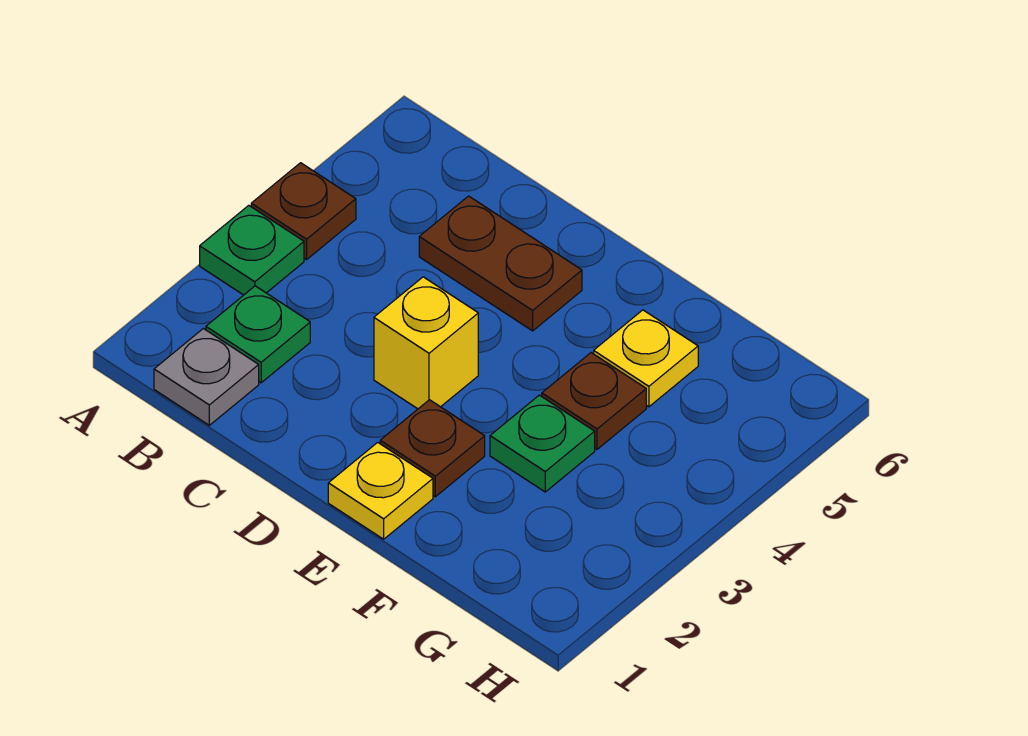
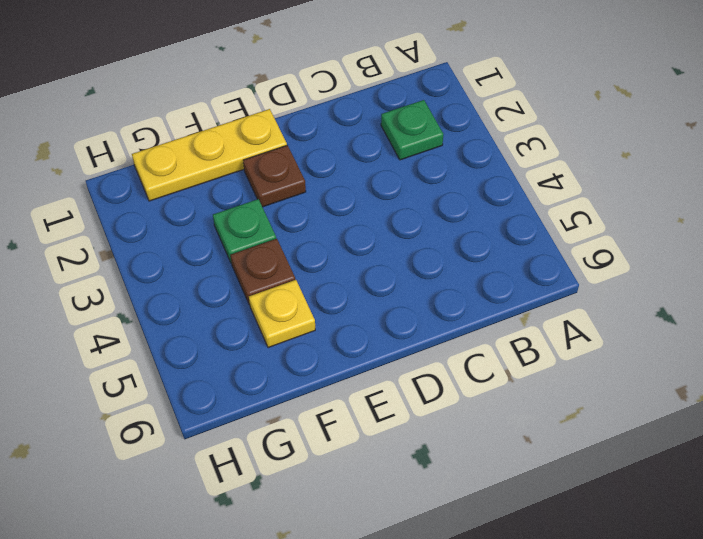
yellow 1x3 plate [132,109,287,201] -> yellow 1x1 plate [328,442,433,539]
none -> green 1x1 plate [200,205,304,295]
none -> brown 1x1 plate [251,163,356,260]

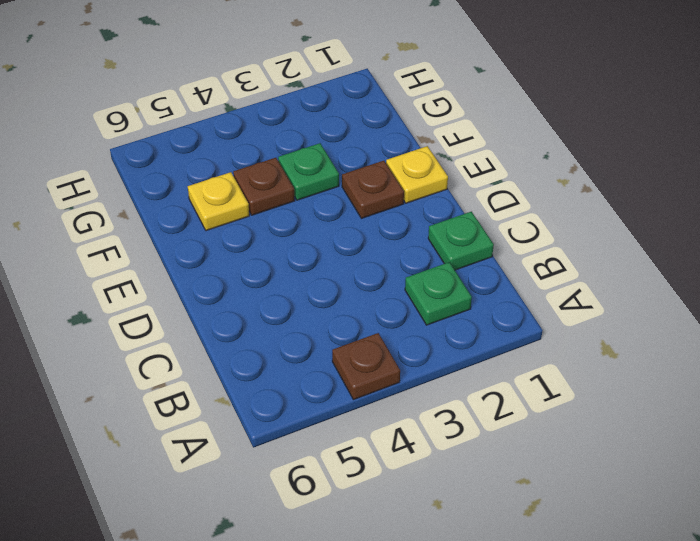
green 1x1 plate [428,212,494,270] -> green 1x1 plate moved to [200,205,304,295]
none -> grey 1x1 plate [154,329,259,425]
none -> brown 1x2 plate [419,196,582,331]

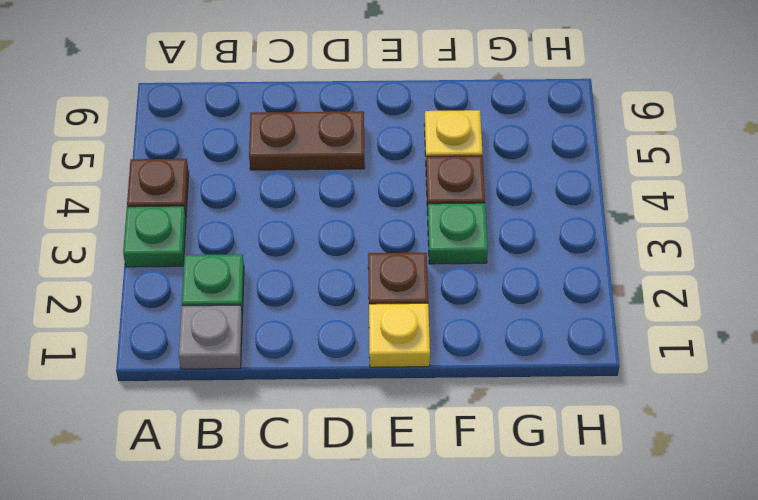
none -> yellow 1x1 brick [374,277,478,409]

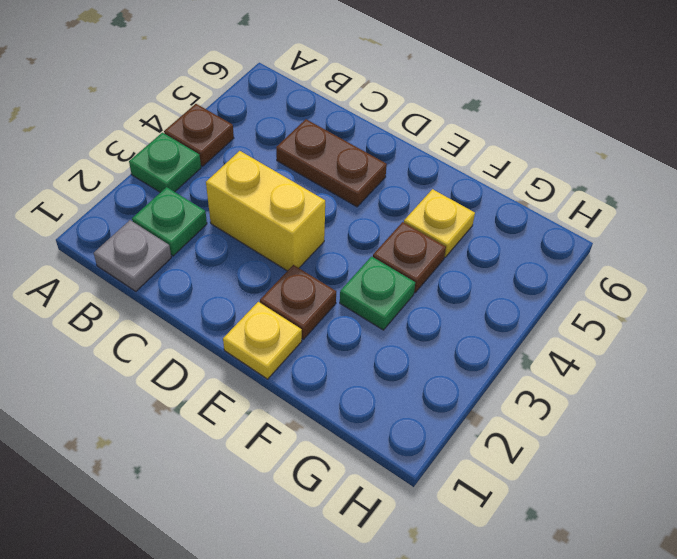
yellow 1x2 brick [206,151,325,271] -> yellow 1x1 brick [374,277,478,409]

